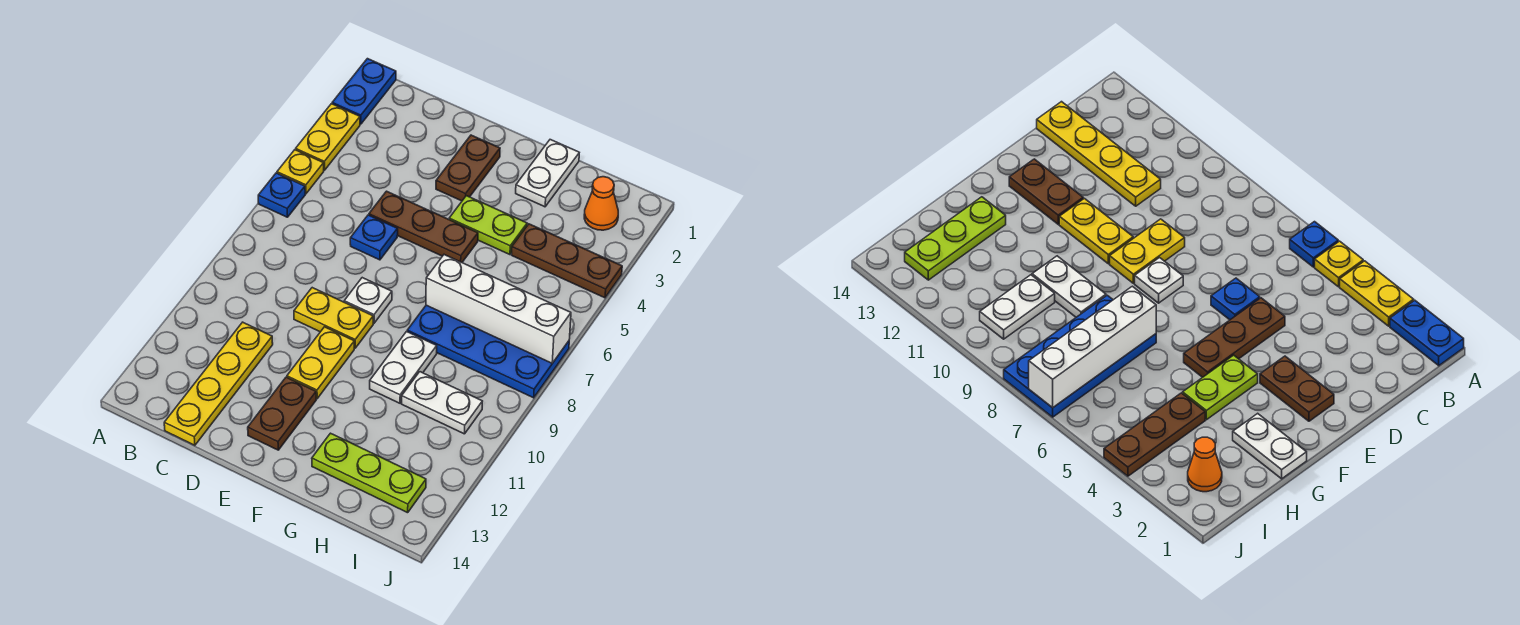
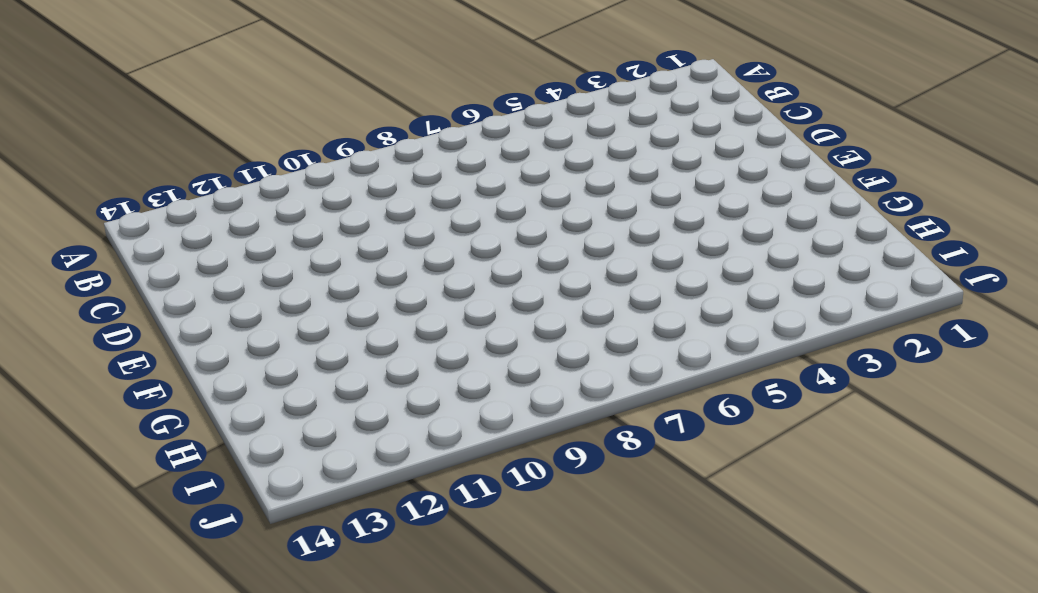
none -> blue 1x2 plate [332,59,396,124]
none -> yellow 1x2 plate [296,104,360,170]
none -> yellow 1x1 plate [277,150,324,194]

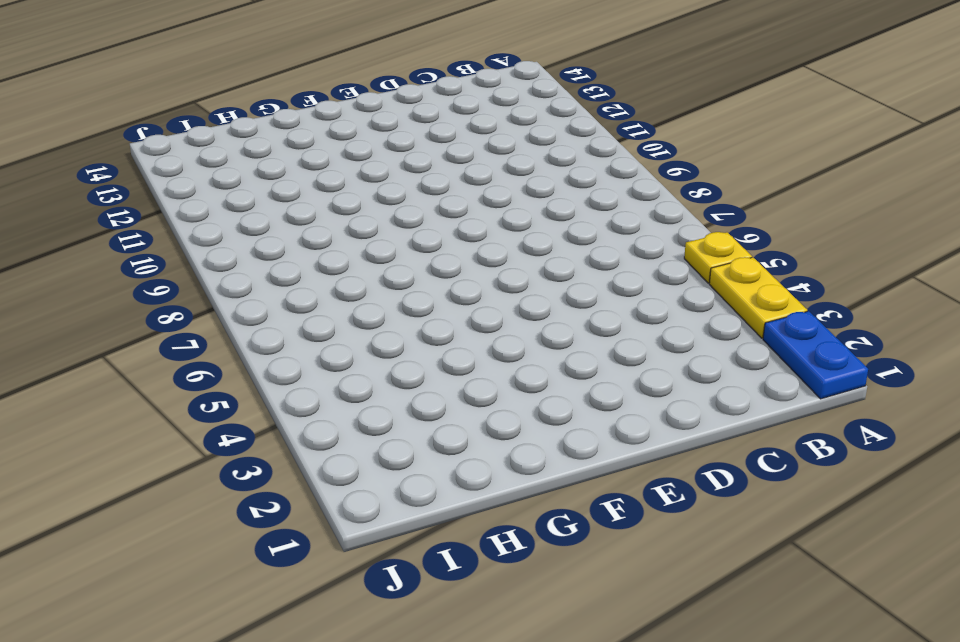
none -> blue 1x1 plate [258,173,305,217]
none -> yellow 1x4 plate [164,322,273,445]
none -> brown 1x3 plate [369,191,478,262]

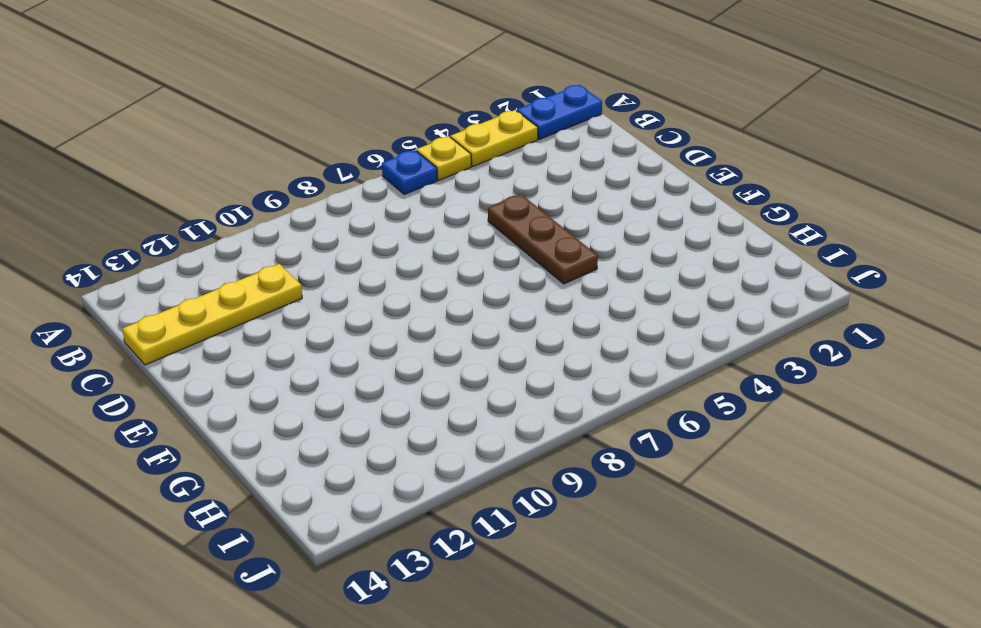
none -> blue 1x1 plate [350,215,398,260]
none -> yellow 1x2 plate [294,288,373,348]
none -> brown 1x2 plate [436,135,500,201]

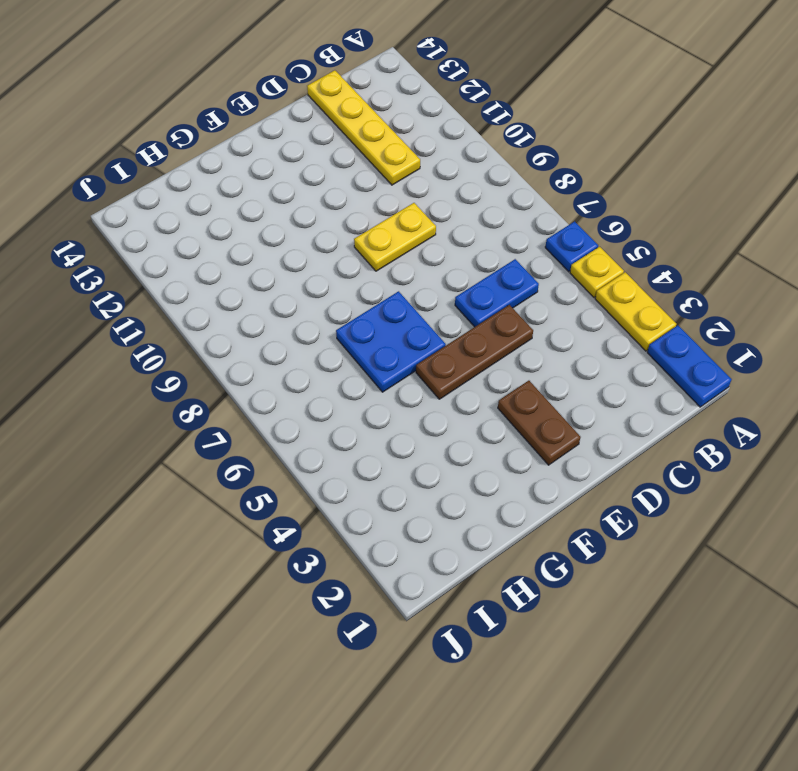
blue 1x2 plate [455,259,539,327] -> blue 1x1 plate [350,215,398,260]
blue 2x2 plate [336,291,446,392] -> blue 2x4 plate [407,305,569,398]
none -> white 1x1 plate [344,278,392,323]
none -> yellow 1x2 plate [287,327,354,399]
none -> brown 1x2 plate [248,377,316,450]

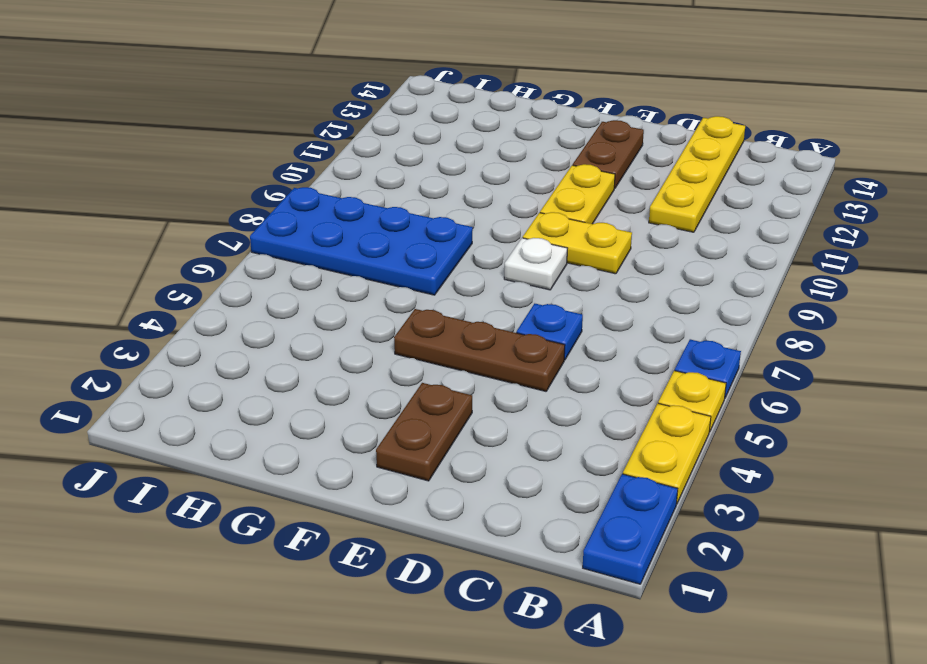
none -> lime 1x2 plate [449,196,527,255]
none -> white 1x2 plate [516,140,579,207]
none -> white 1x2 plate [370,332,437,403]

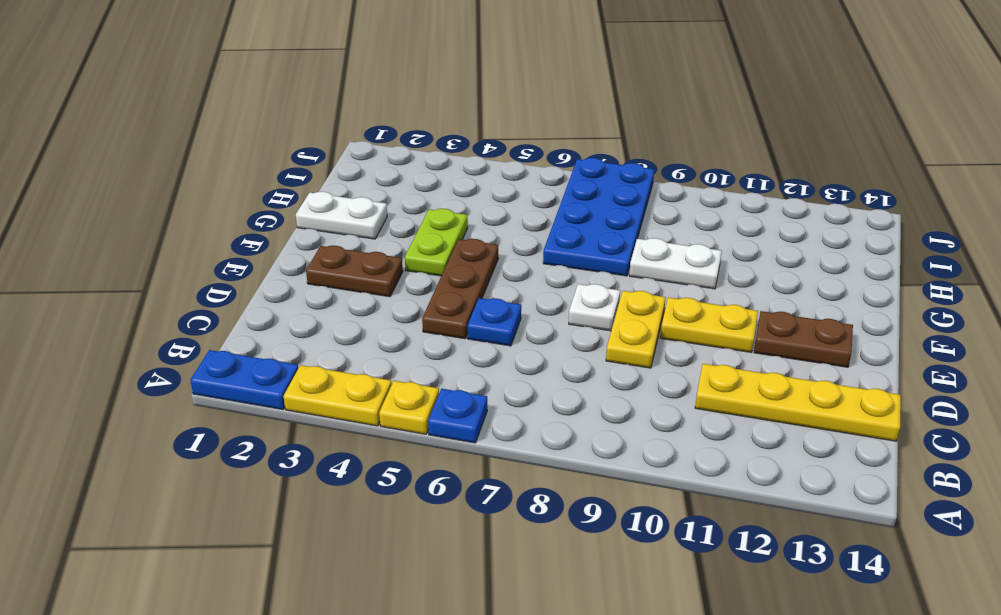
none -> lime 1x3 plate [312,433,426,513]
none -> brown 1x3 plate [512,224,622,298]
none -> white 1x2 plate [402,372,482,434]

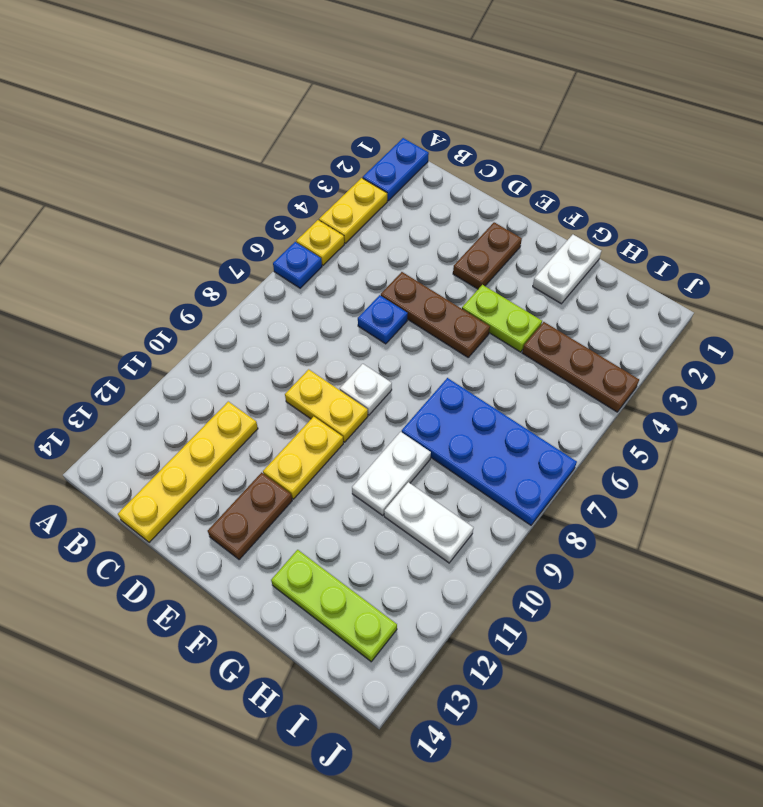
none -> orange 1x1 cone [584,177,618,230]
none -> white 1x4 brick [426,255,571,363]

